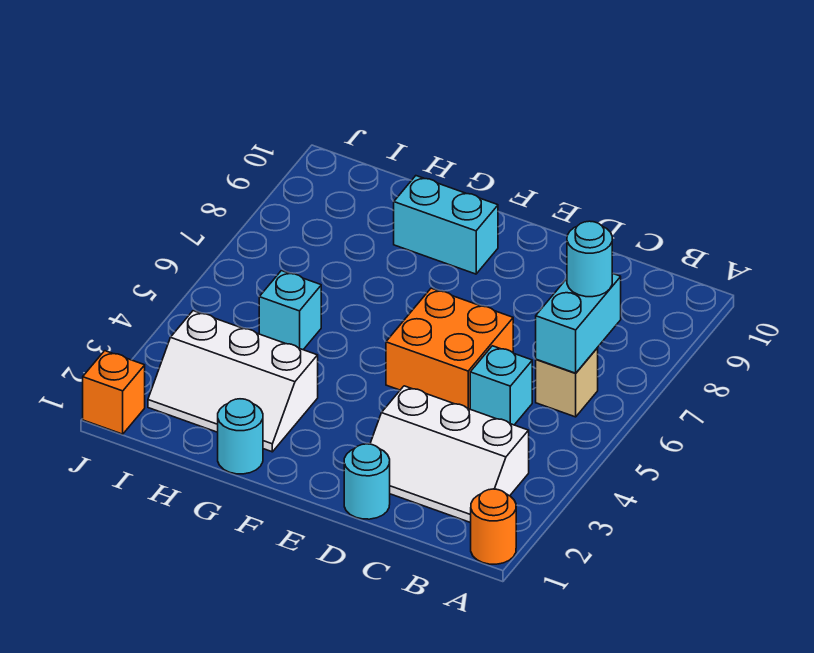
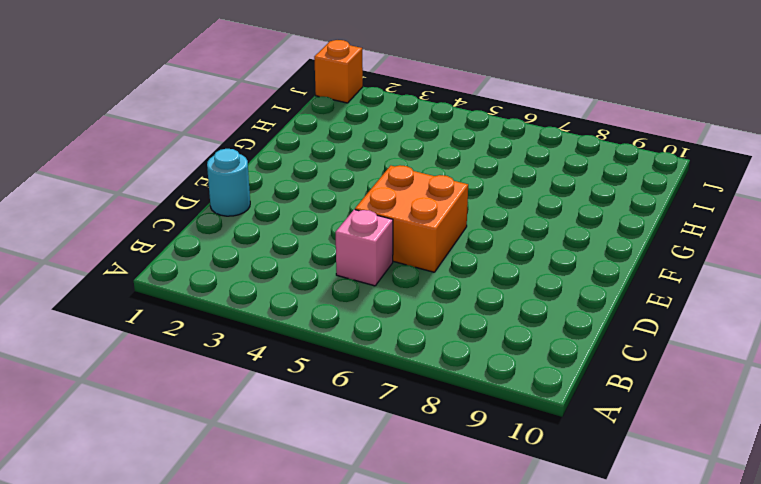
pink 1x1 brick [335,210,393,286] -> cyan 1x1 brick [470,346,532,425]
none -> orange 1x1 round brick [471,489,516,564]
none -> white 2x3 slope [370,386,529,523]
none -> tan 1x1 brick [536,348,598,417]

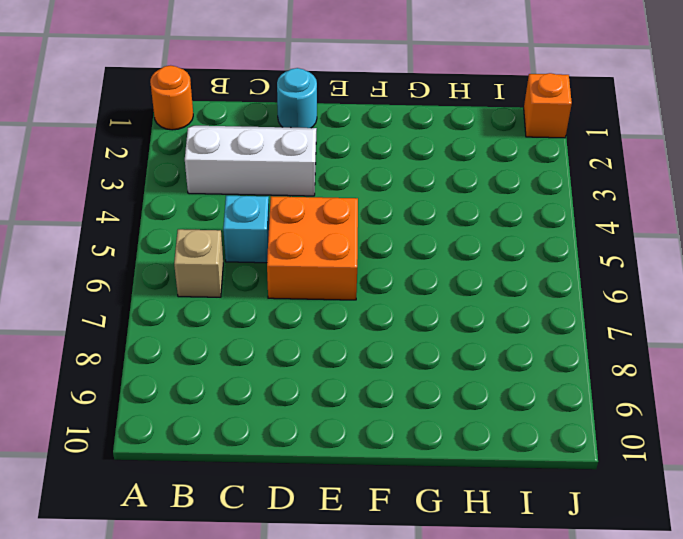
none -> cyan 1x2 brick [394,176,498,274]
none -> cyan 1x1 round brick [218,399,263,474]
none -> white 2x3 slope [148,311,318,452]

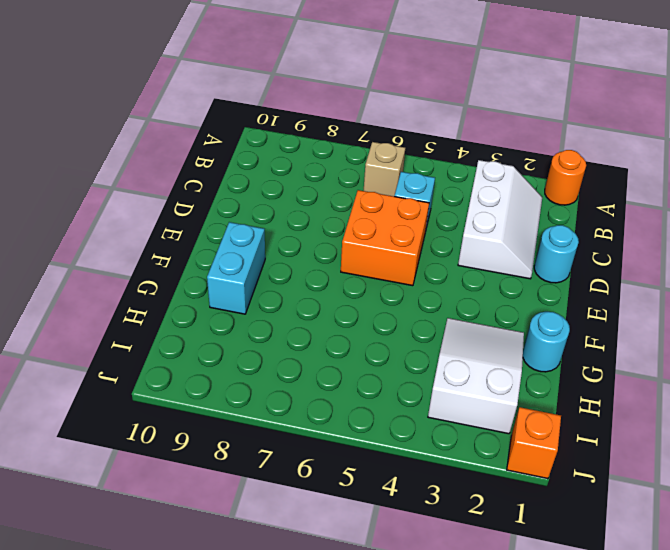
white 2x3 slope [428,318,524,434] -> white 2x3 slope turned to [148,311,318,452]
none -> cyan 1x1 brick [259,271,321,350]
none -> cyan 1x2 brick [536,273,621,373]
none -> cyan 1x1 round brick [567,221,612,297]

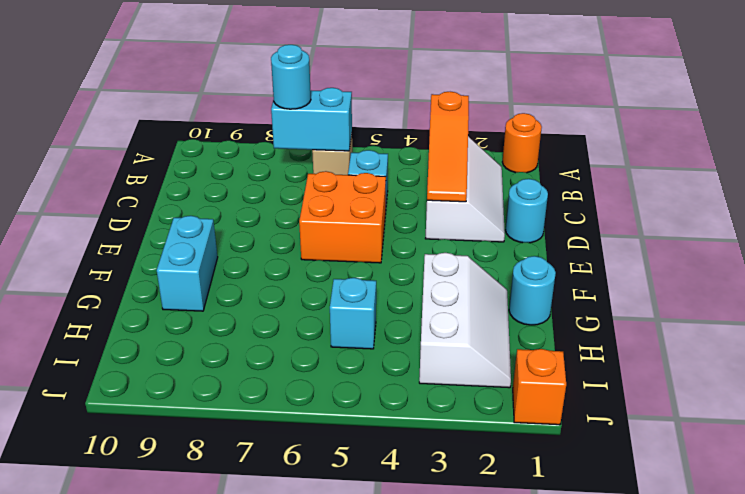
orange 1x3 slope [427,92,469,202] -> none

